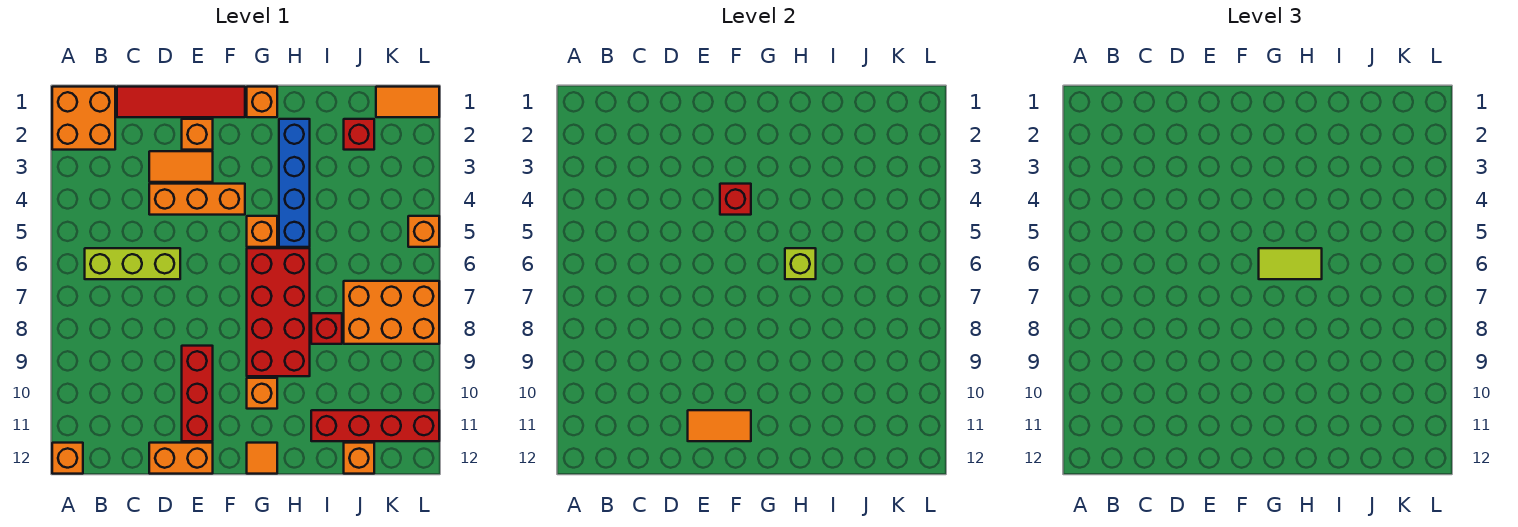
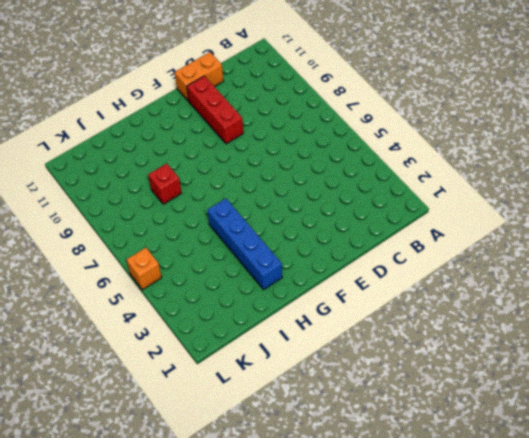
none -> orange 2x2 brick [52,87,115,150]
none -> orange 1x1 brick [52,443,83,474]
none -> lime 1x3 brick [85,248,180,279]

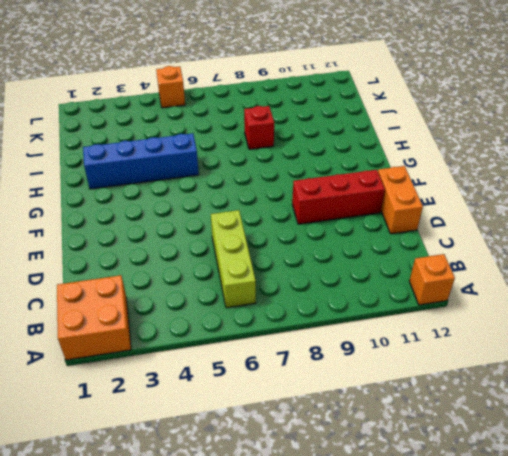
none -> red 1x4 tile [117,87,245,117]
none -> orange 1x2 tile [149,151,213,182]
none -> orange 1x3 brick [149,184,245,215]

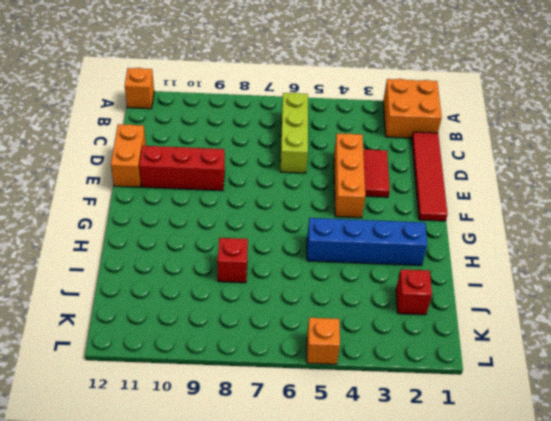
red 1x2 tile [363,149,390,197] -> orange 1x2 tile [149,151,213,182]
none -> orange 1x1 brick [182,119,213,150]
none -> orange 1x1 brick [247,87,277,117]
none -> orange 1x1 brick [247,216,277,247]

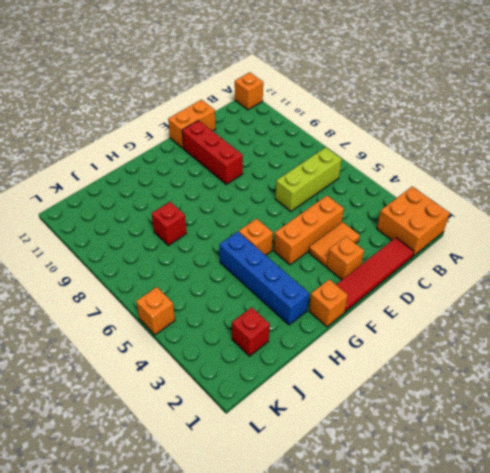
none -> red 2x4 brick [247,248,310,376]
none -> orange 1x1 brick [247,378,277,409]
none -> orange 1x1 tile [247,443,277,474]

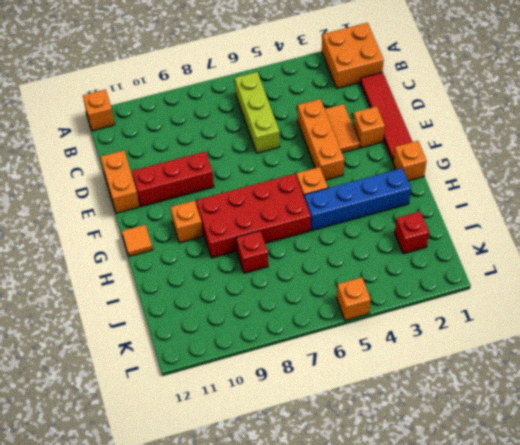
none -> red 1x4 brick [311,410,439,441]
none -> orange 2x3 brick [344,281,439,344]
none -> orange 1x1 brick [344,443,374,474]

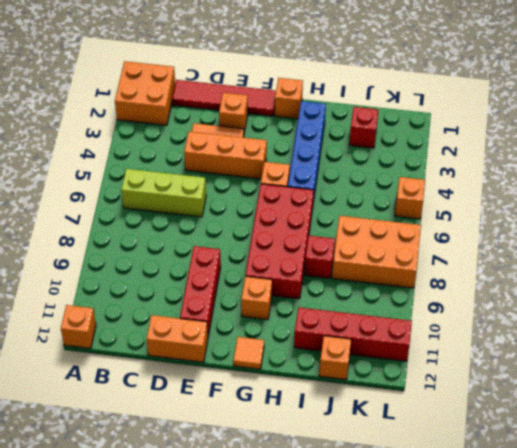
none -> orange 1x2 tile [376,87,439,117]
none -> orange 1x2 tile [688,410,751,441]
none -> red 1x1 brick [720,184,751,215]

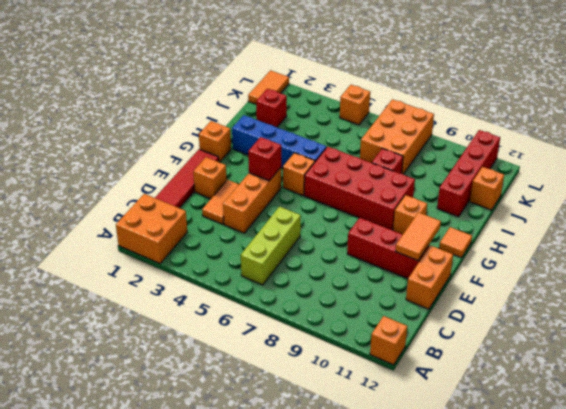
none -> lime 1x1 brick [785,248,816,279]
none -> lime 1x2 tile [1259,248,1322,279]

